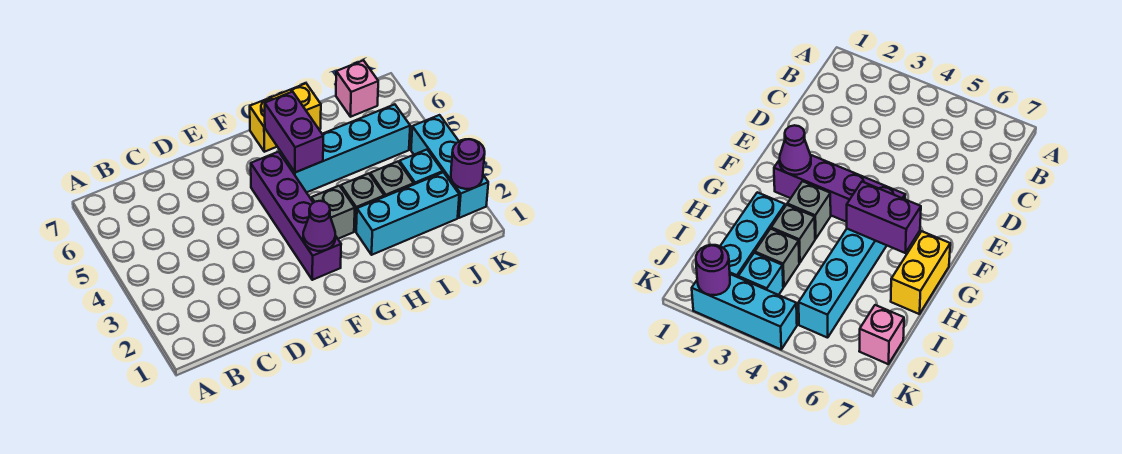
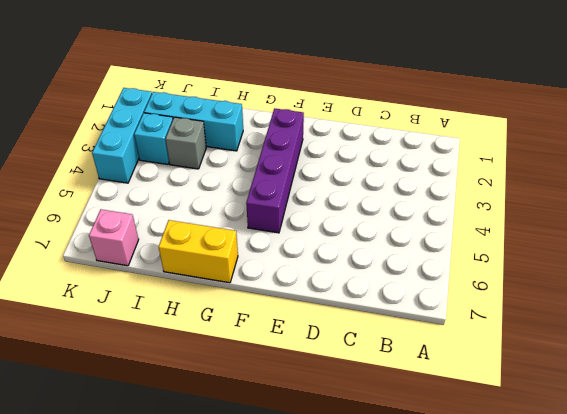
none -> grey 1x1 brick [311,186,355,239]
none -> cyan 1x4 brick [280,104,410,192]
none -> grey 1x1 brick [341,174,384,231]

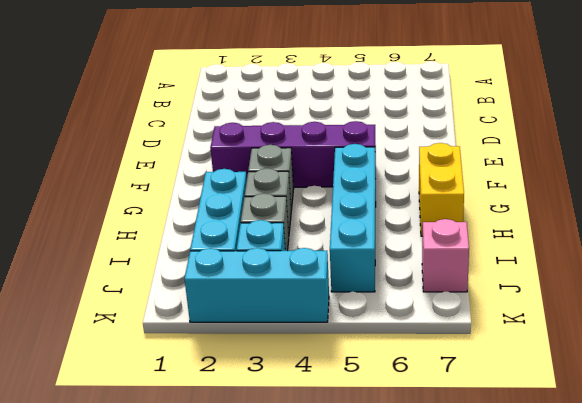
none -> purple 1x1 cone [303,201,335,251]
none -> purple 1x2 brick [265,92,323,172]
none -> purple 1x1 round brick [451,139,485,189]

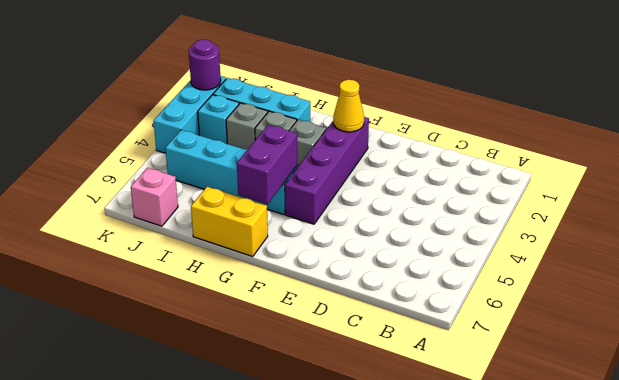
yellow 1x1 cone [333,80,364,132] -> purple 1x1 cone [303,201,335,251]

